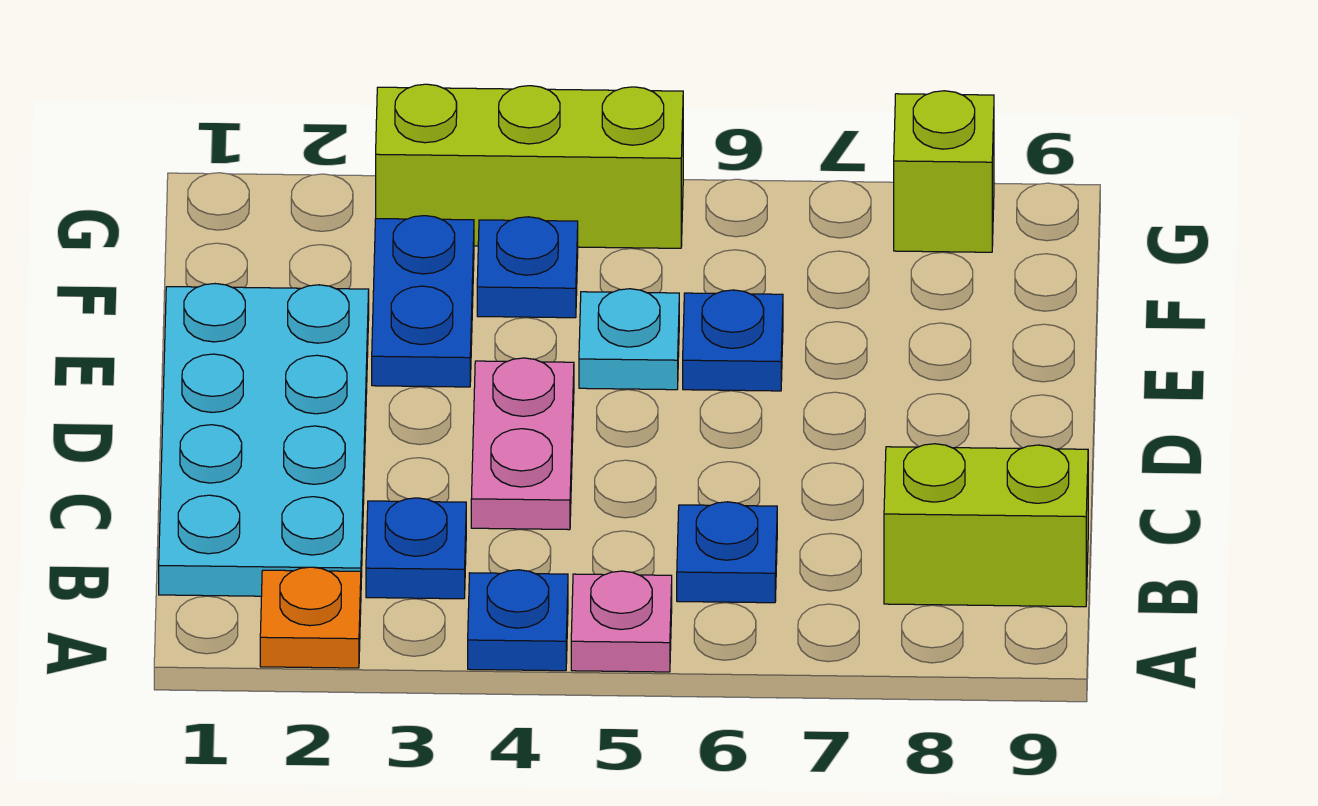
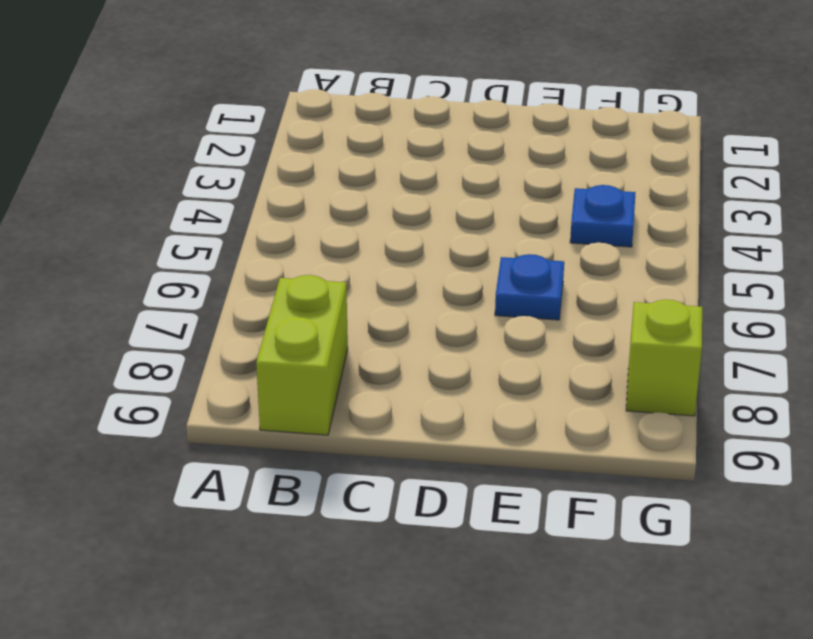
none -> orange 1x1 plate [260,567,361,668]
none -> blue 1x1 plate [468,570,568,671]
none -> pink 1x1 plate [571,571,672,672]

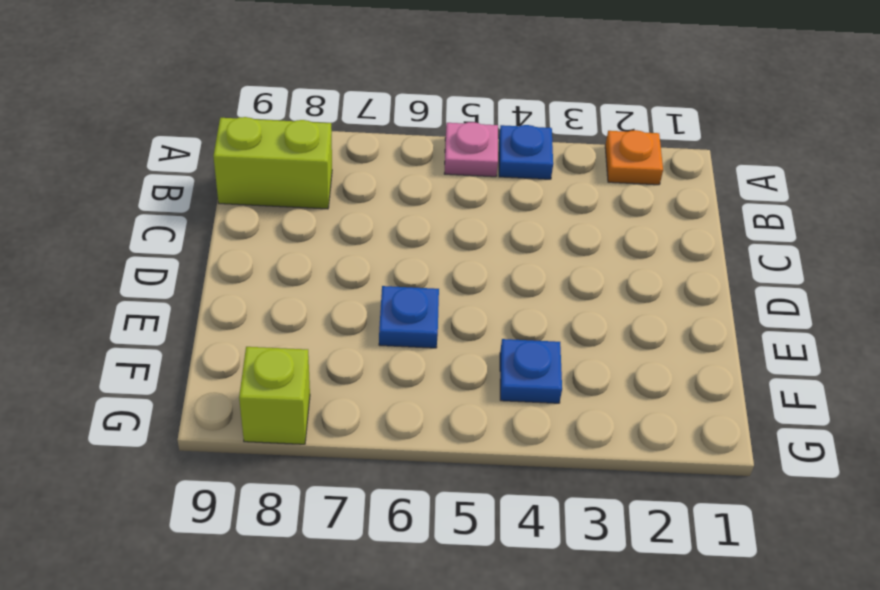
none -> cyan 2x4 plate [159,284,369,596]
none -> blue 1x1 plate [366,498,466,599]
none -> blue 1x1 plate [677,502,777,603]

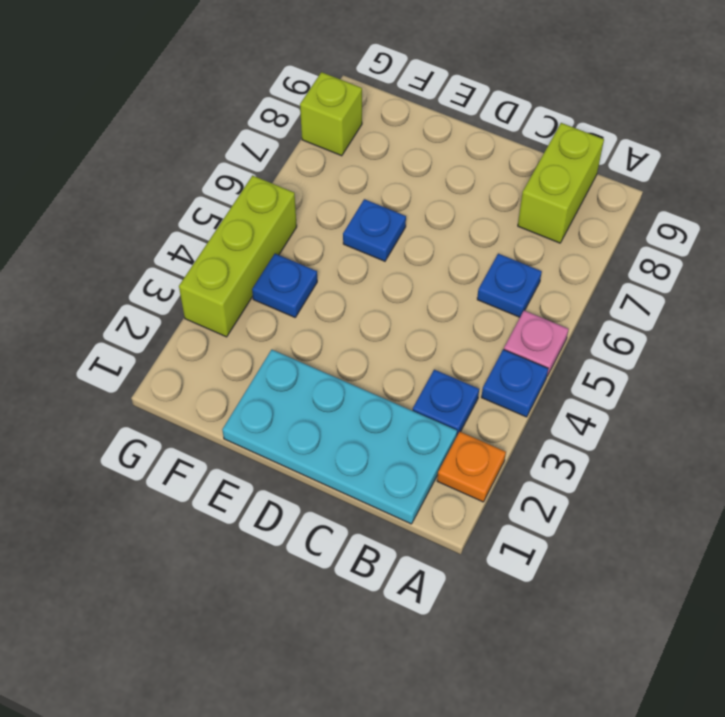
none -> pink 1x2 plate [471,358,574,530]
none -> blue 1x2 plate [372,216,474,387]
none -> cyan 1x1 plate [579,289,679,390]

